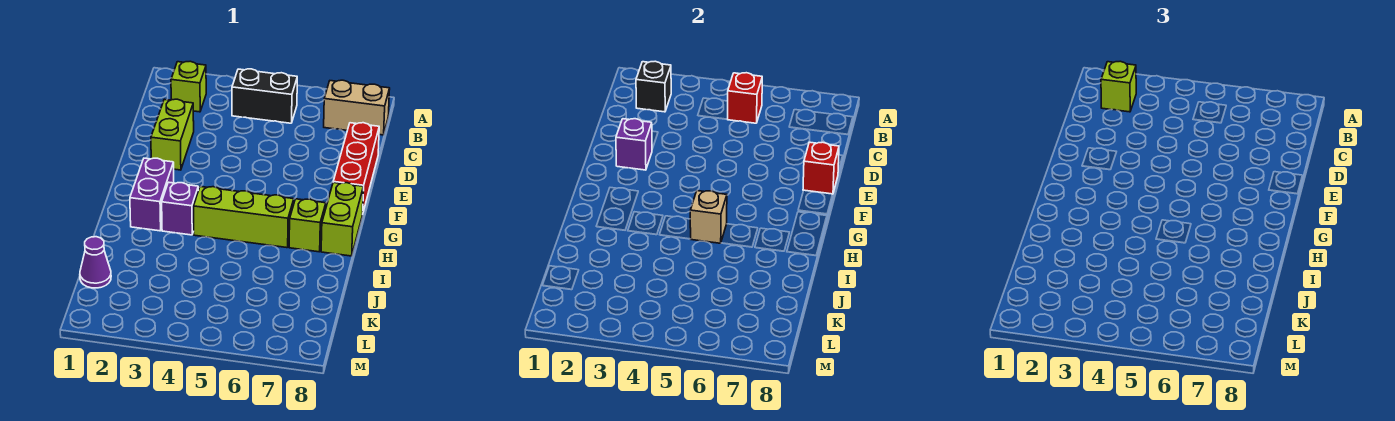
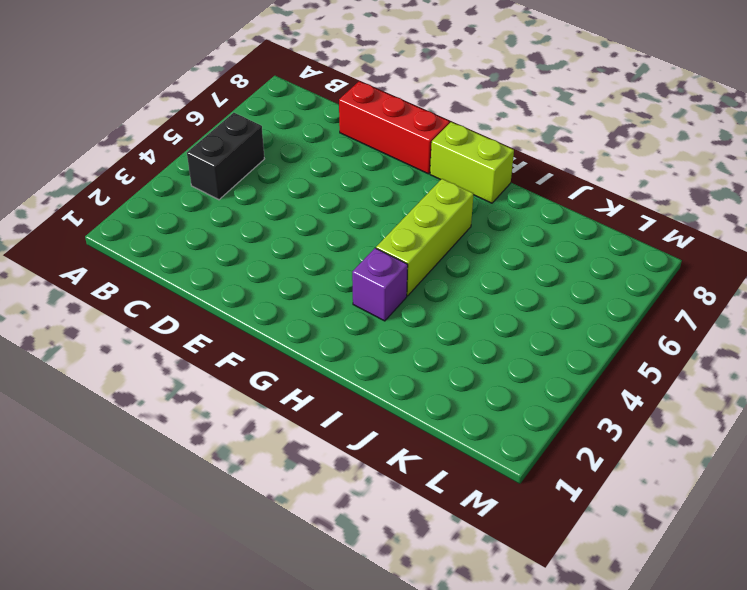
none -> lime 1x1 brick [171,61,206,112]
none -> tan 1x2 brick [324,80,390,135]
none -> lime 1x2 brick [151,99,194,170]

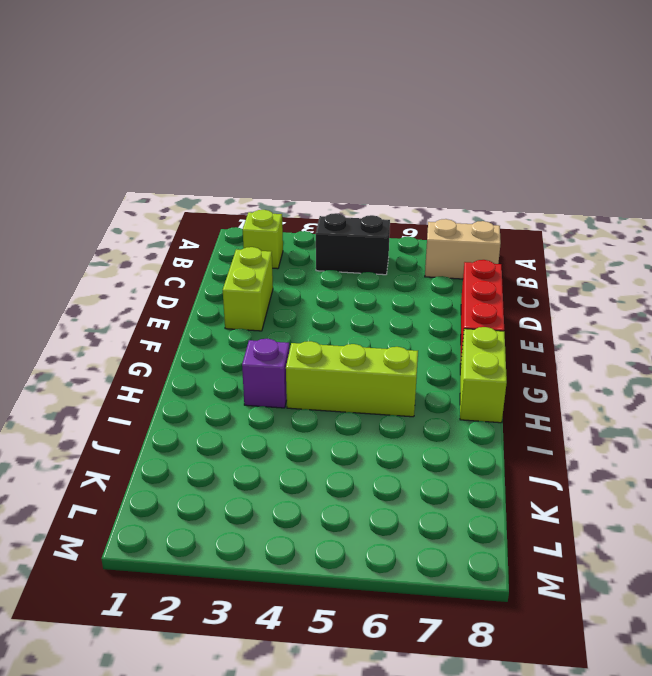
none -> purple 1x2 brick [130,158,174,231]
none -> lime 1x1 brick [289,199,326,252]
none -> purple 1x1 cone [80,237,111,288]

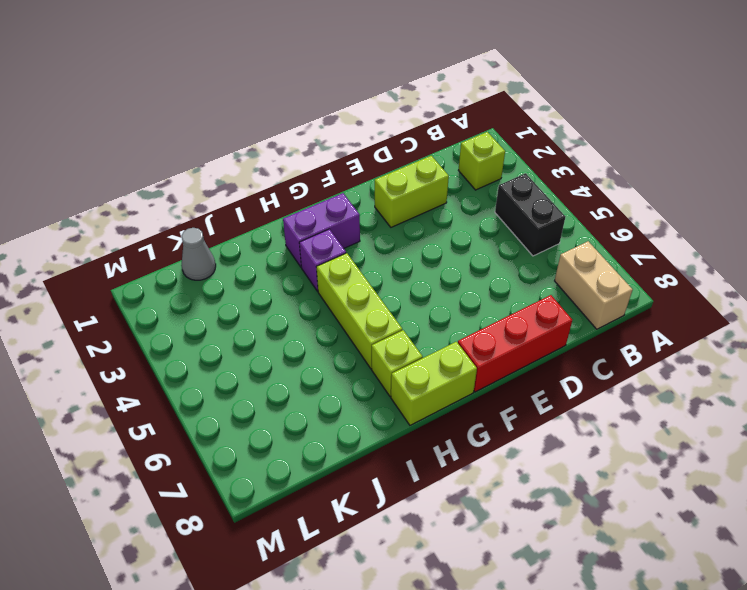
grey 1x1 cone [181,228,216,280] -> purple 1x1 cone [80,237,111,288]
none -> black 1x1 brick [636,61,671,112]
none -> red 1x1 brick [728,73,762,123]
none -> purple 1x1 brick [616,119,652,170]

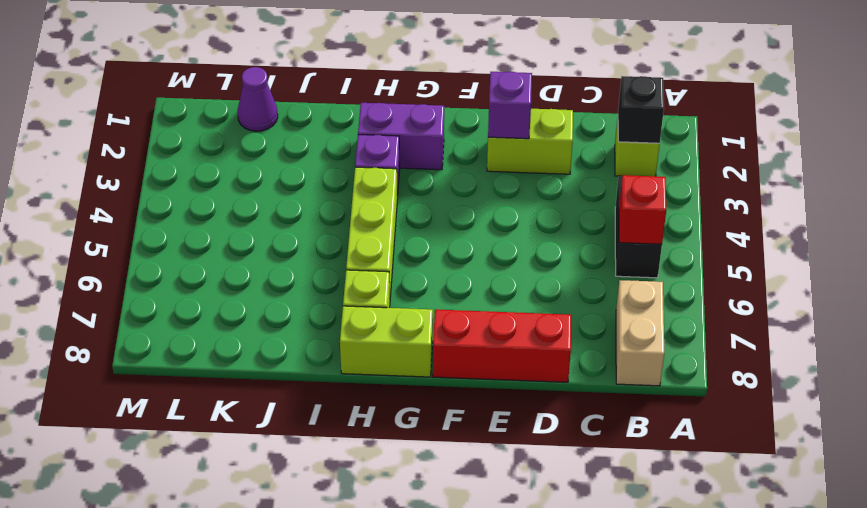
none -> red 1x1 brick [803,142,839,194]
none -> tan 1x1 brick [690,191,727,243]
none -> lime 1x1 brick [1101,61,1136,112]

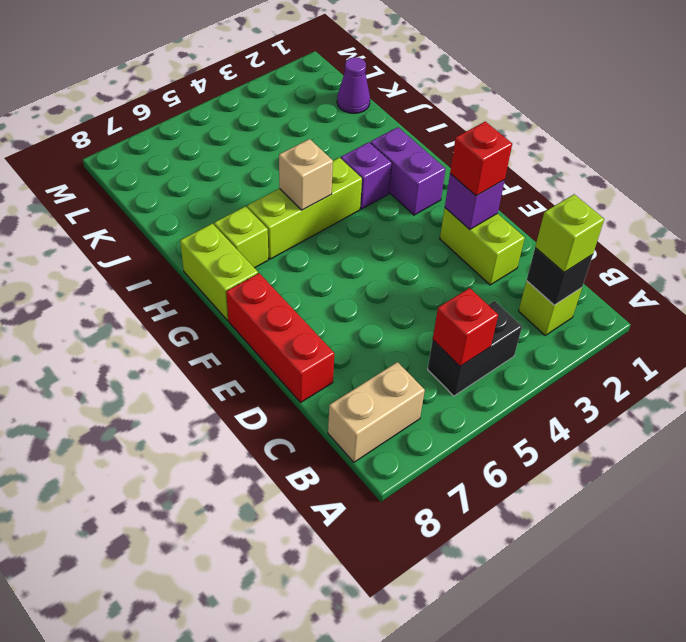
red 1x1 brick [450,122,512,196] -> red 1x1 brick moved to [803,142,839,194]

